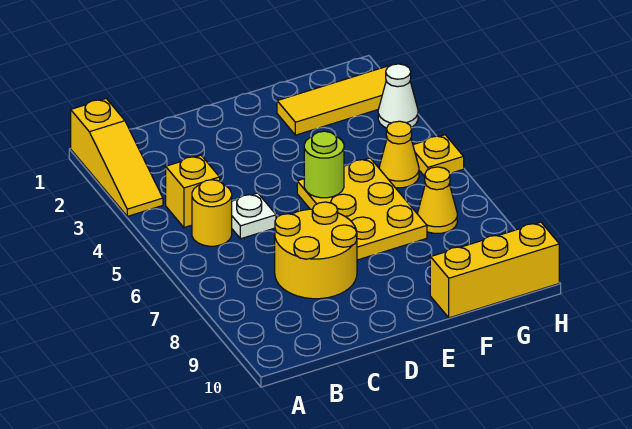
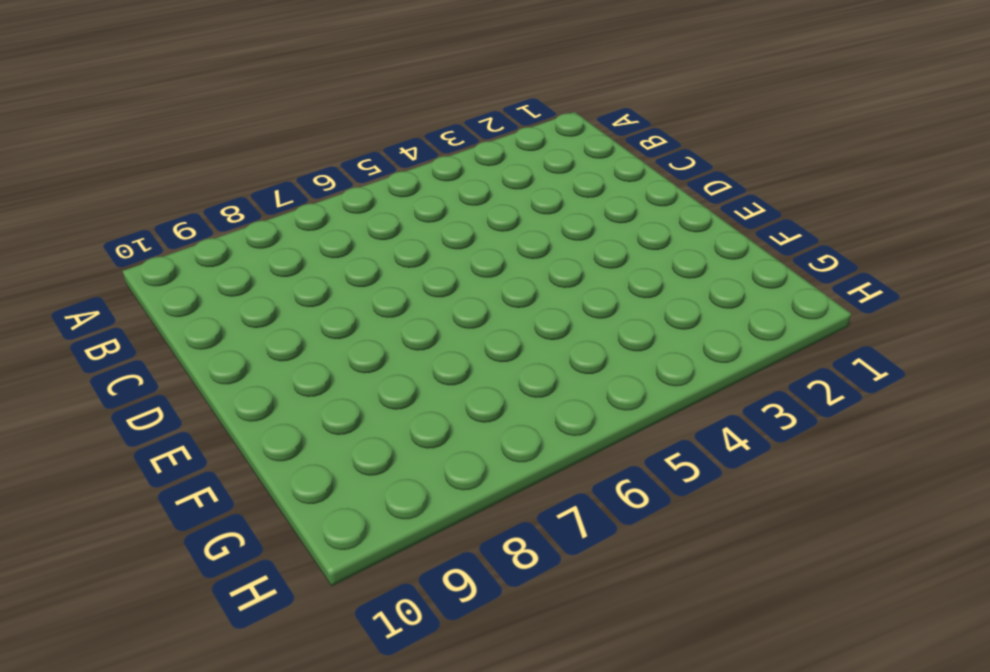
none -> yellow 1x3 slope [71,99,163,216]
none -> yellow 1x1 brick [166,155,220,228]
none -> yellow 1x1 round brick [192,180,232,246]

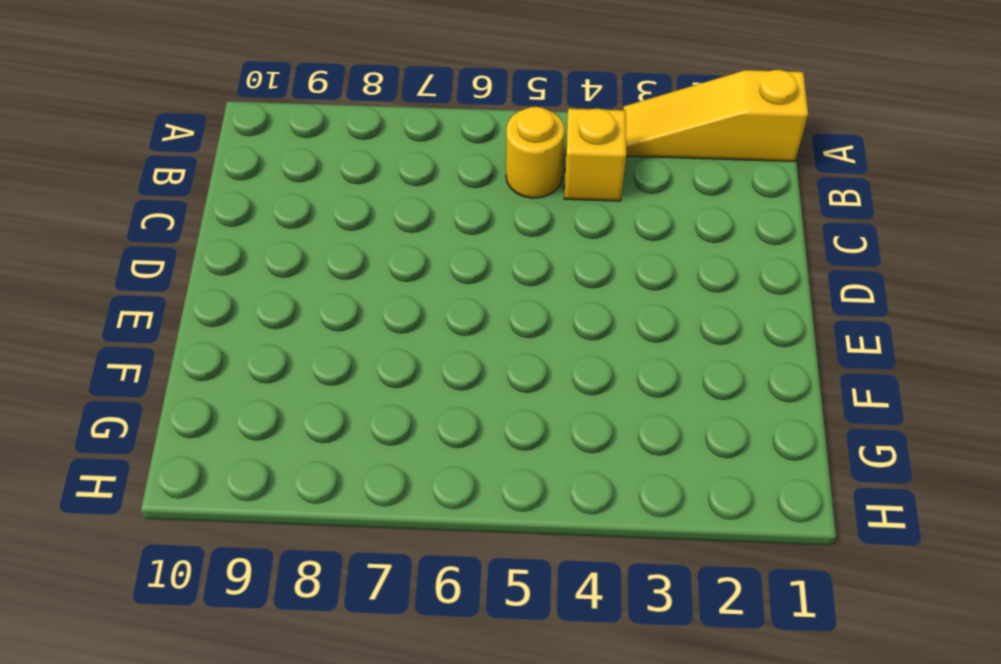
none -> white 1x1 plate [232,193,276,239]
none -> yellow 2x2 round brick [275,202,357,299]
none -> yellow 2x3 plate [297,158,427,260]

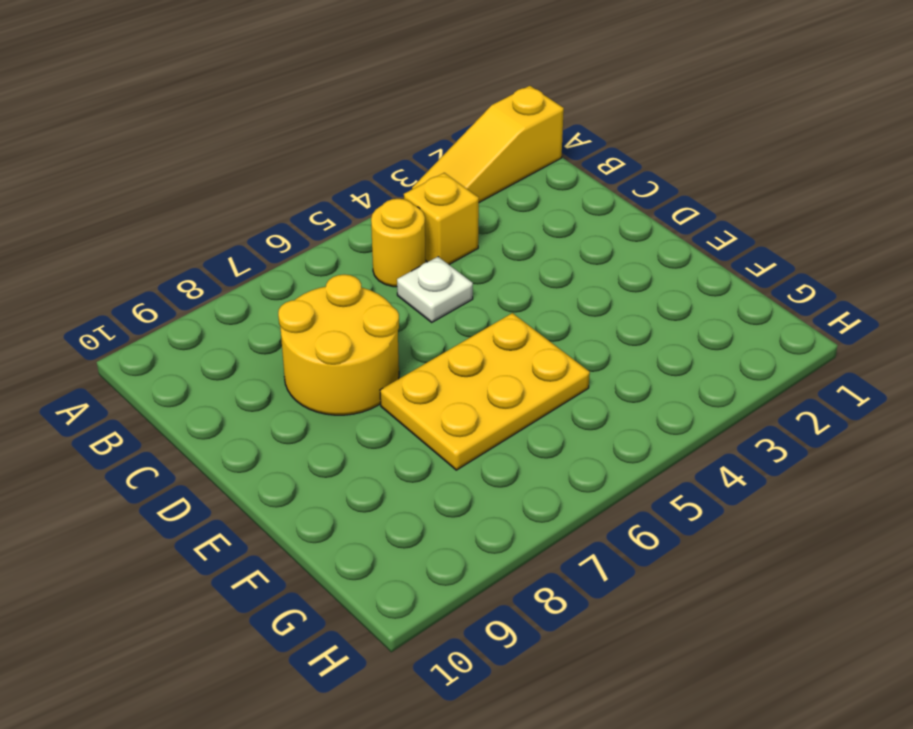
none -> yellow 1x3 tile [277,66,388,135]
none -> yellow 1x3 brick [430,222,559,318]
none -> yellow 1x1 cone [379,121,419,188]

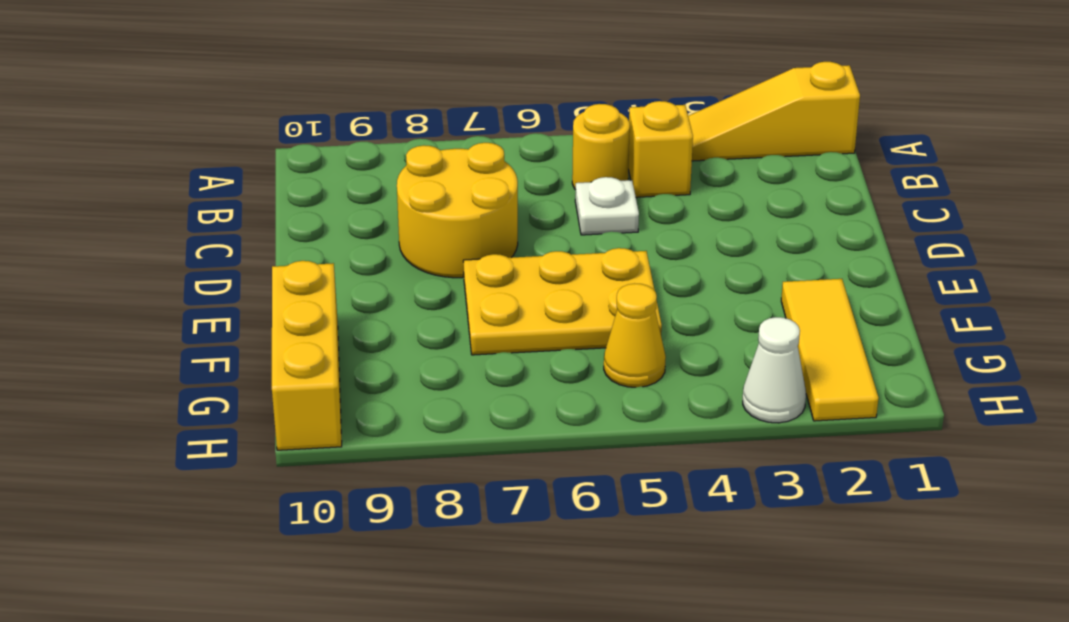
none -> yellow 1x1 cone [418,167,457,233]
none -> yellow 1x1 plate [413,135,464,176]
none -> lime 1x1 round brick [304,131,344,198]

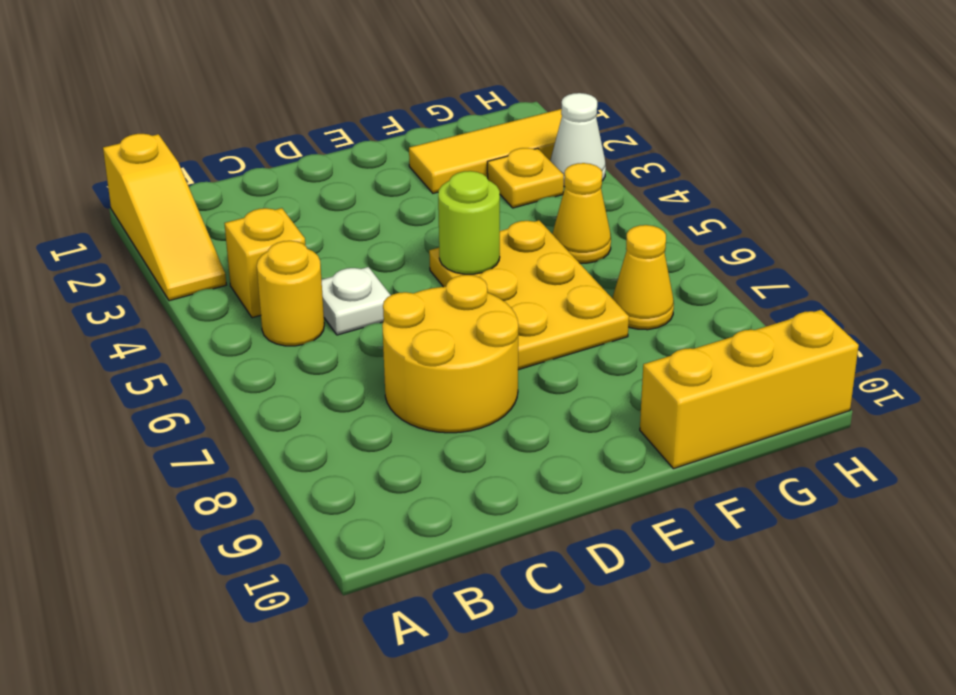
yellow 1x1 plate [487,148,564,208] -> yellow 1x1 plate moved to [413,135,464,176]

